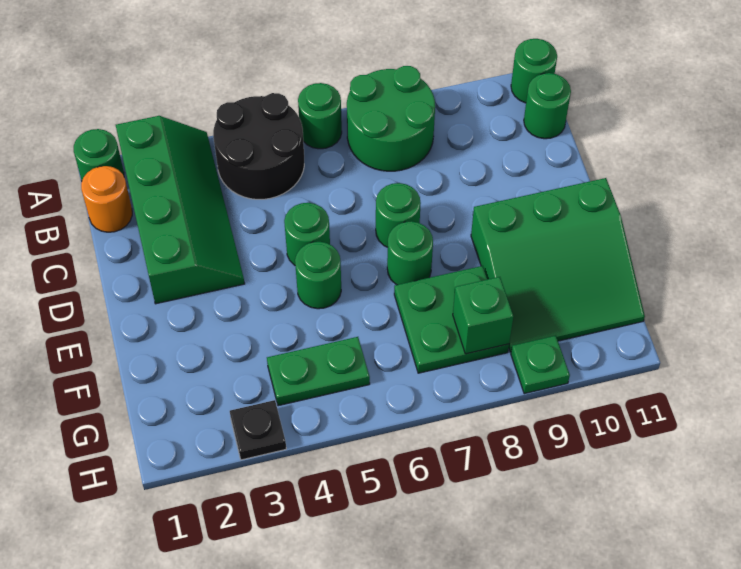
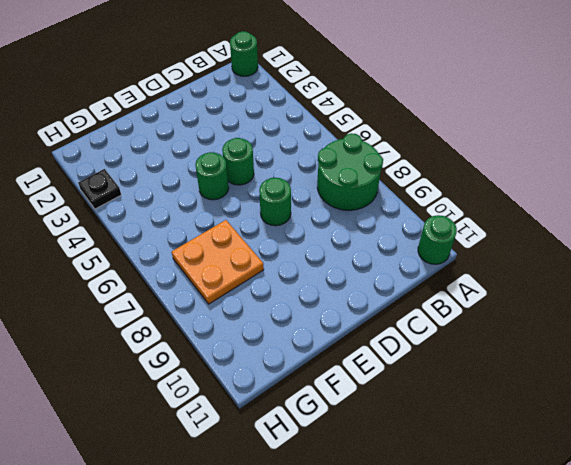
orange 2x2 plate [172,220,264,304] -> green 2x2 plate [394,266,509,373]
none -> green 2x4 slope [116,116,245,304]
none -> black 2x2 round brick [213,93,304,199]
none -> green 1x1 round brick [298,83,342,149]

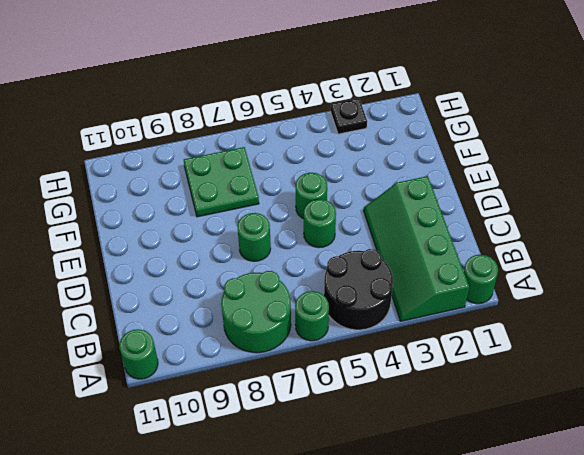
none -> orange 1x1 round brick [81,166,132,232]
none -> green 1x1 round brick [524,73,571,139]
none -> green 1x1 round brick [387,221,433,285]

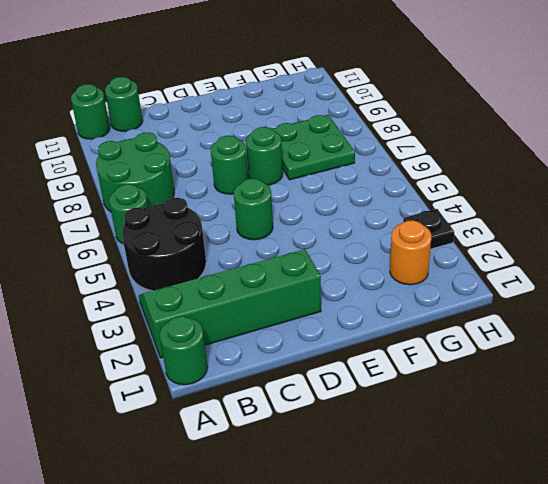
orange 1x1 round brick [390,220,431,285] -> orange 1x1 round brick moved to [81,166,132,232]
none -> green 1x1 round brick [295,242,341,309]
none -> green 3x3 slope [471,178,645,352]
none -> green 1x2 plate [267,337,370,406]

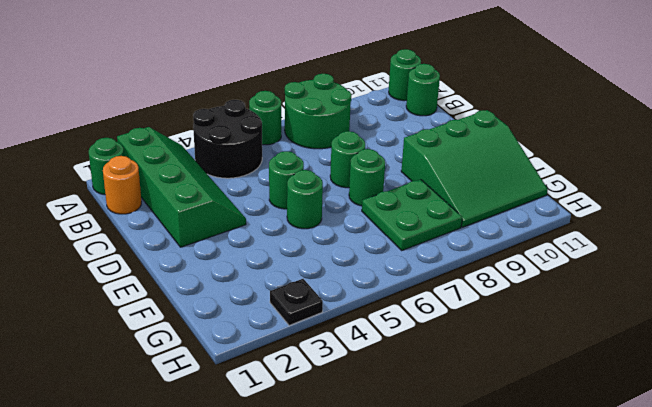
none -> green 1x2 plate [267,337,370,406]
none -> green 1x1 plate [511,336,570,394]
none -> green 1x1 brick [453,277,513,354]

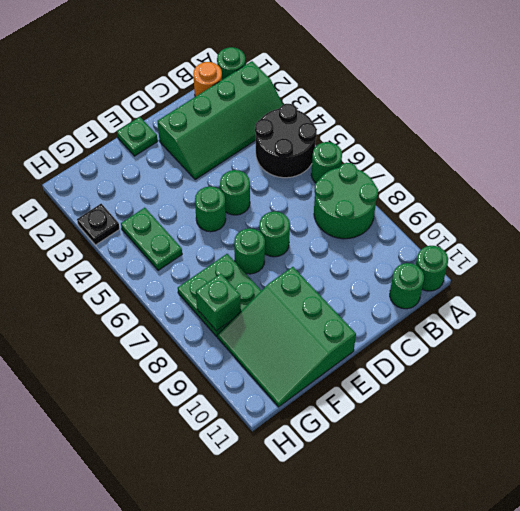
green 1x1 plate [117,117,158,156] -> green 1x1 plate moved to [511,336,570,394]

